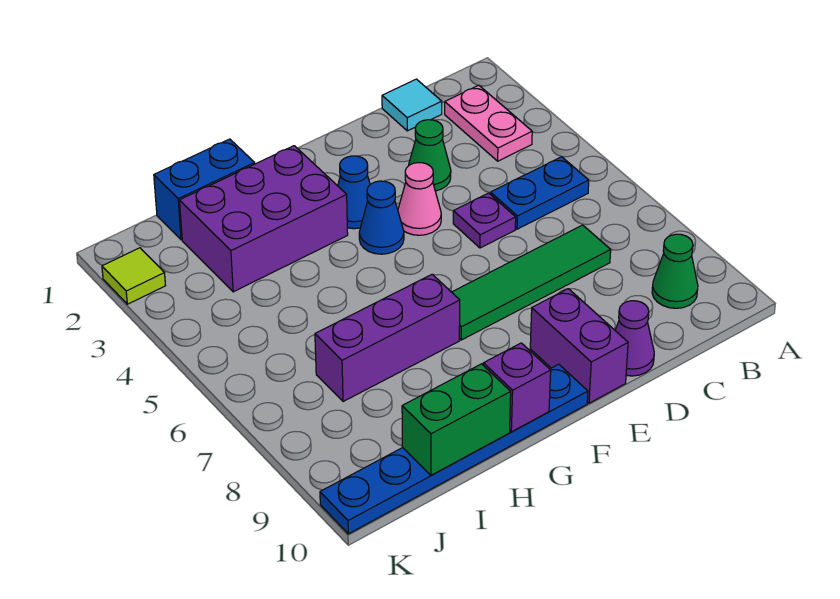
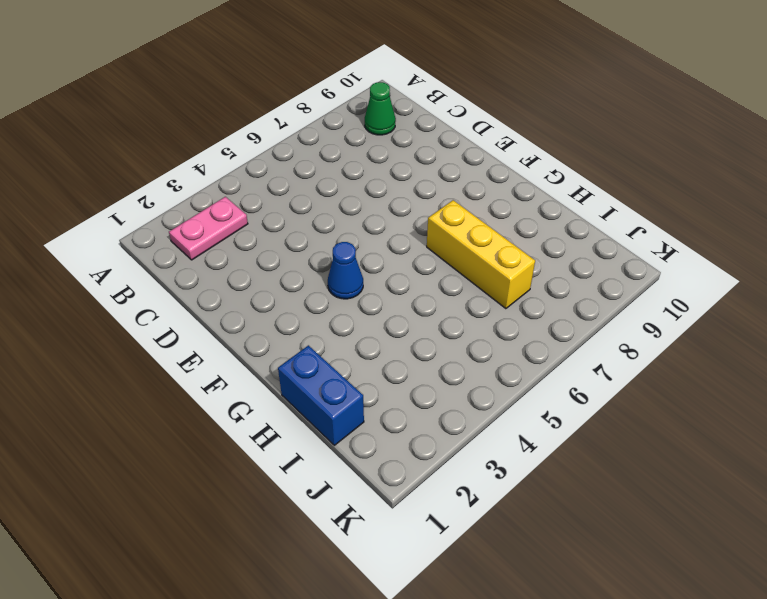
yellow 1x3 brick [427,200,535,309] -> purple 1x3 brick [315,274,460,402]
none -> blue 1x2 plate [490,157,589,229]
none -> cyan 1x1 tile [382,79,442,131]
none -> green 1x4 tile [452,225,611,340]

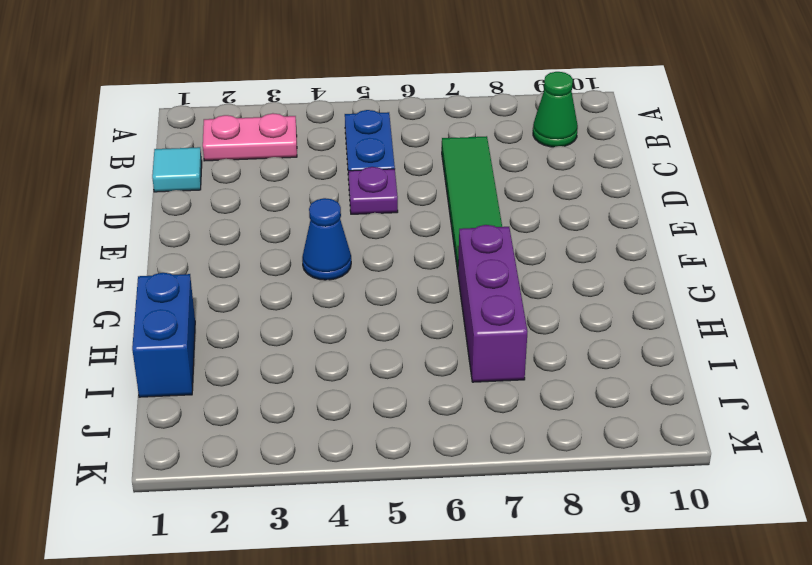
none -> green 1x1 cone [408,120,451,191]
none -> purple 1x1 cone [615,301,654,376]
none -> pink 1x1 cone [398,163,441,235]

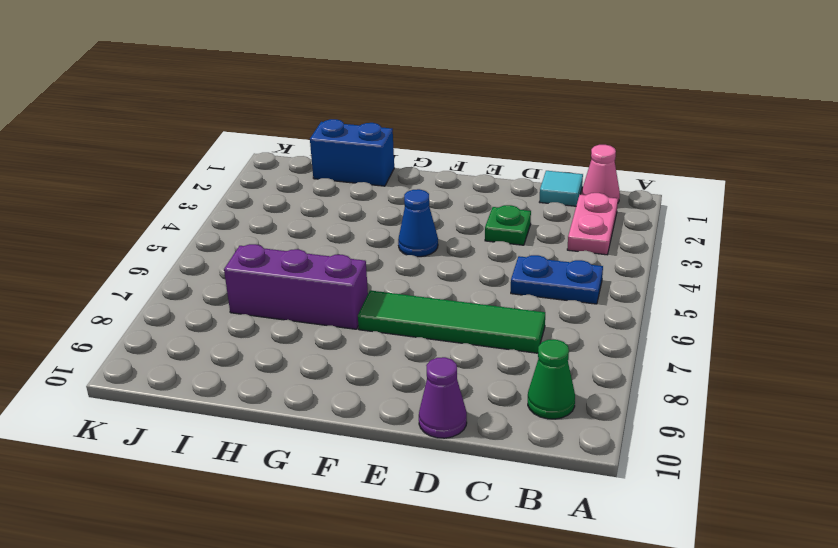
pink 1x1 cone [582,145,620,202] -> pink 1x1 cone moved to [398,163,441,235]
green 1x1 plate [485,205,531,245] -> green 1x1 cone [408,120,451,191]
none -> purple 1x1 plate [453,193,516,248]
none -> purple 1x2 brick [530,289,628,403]
none -> blue 1x1 cone [338,156,370,229]

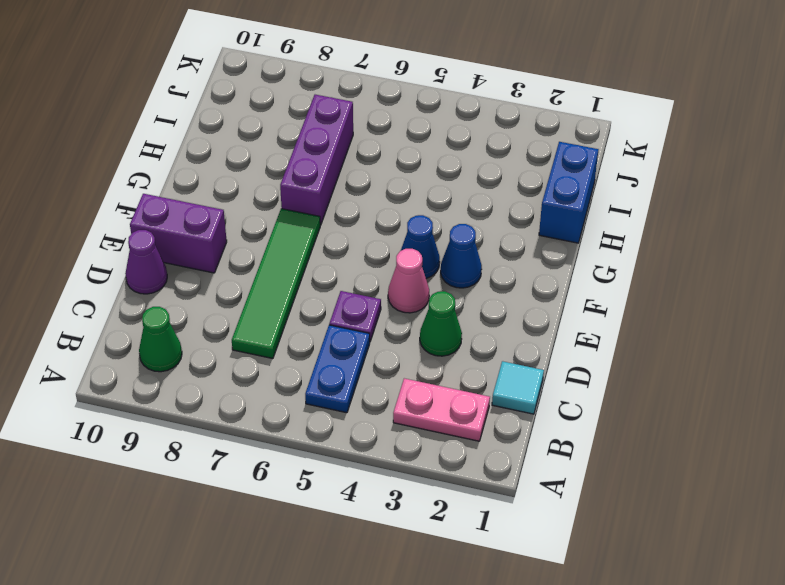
none -> blue 1x6 plate [320,364,588,534]
none -> purple 2x3 brick [179,146,348,292]
none -> lime 1x1 tile [102,248,166,304]

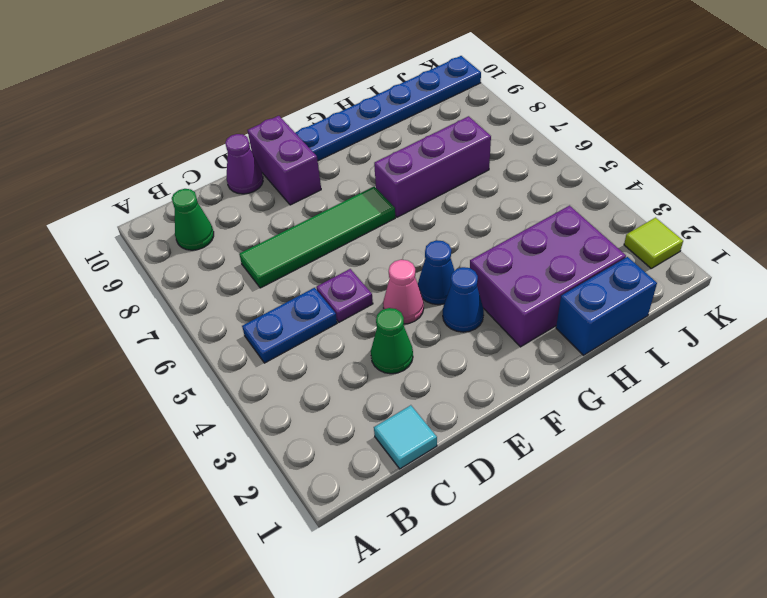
none -> pink 1x2 plate [445,85,532,161]
none -> purple 1x1 brick [483,343,551,432]
none -> green 1x2 brick [402,364,511,475]

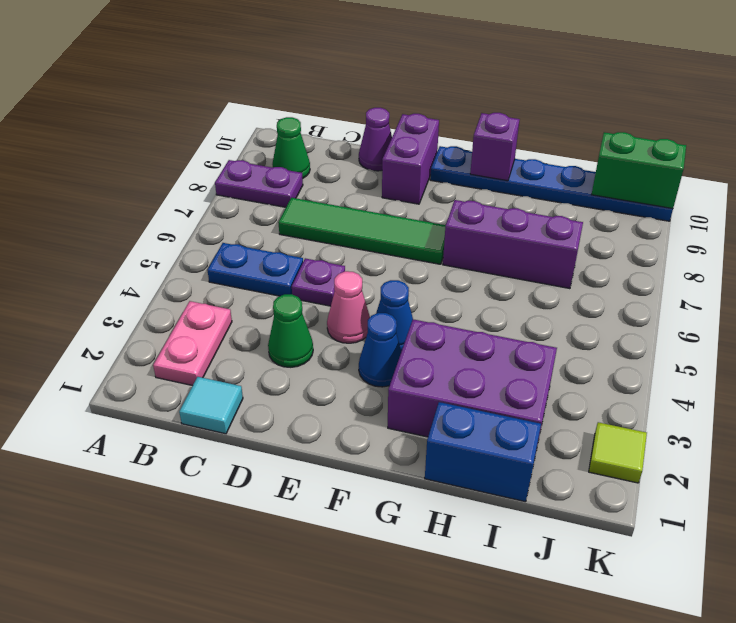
purple 1x2 plate [215,160,303,207] -> none
green 1x2 brick [591,132,686,209] -> green 1x2 brick moved to [402,364,511,475]

